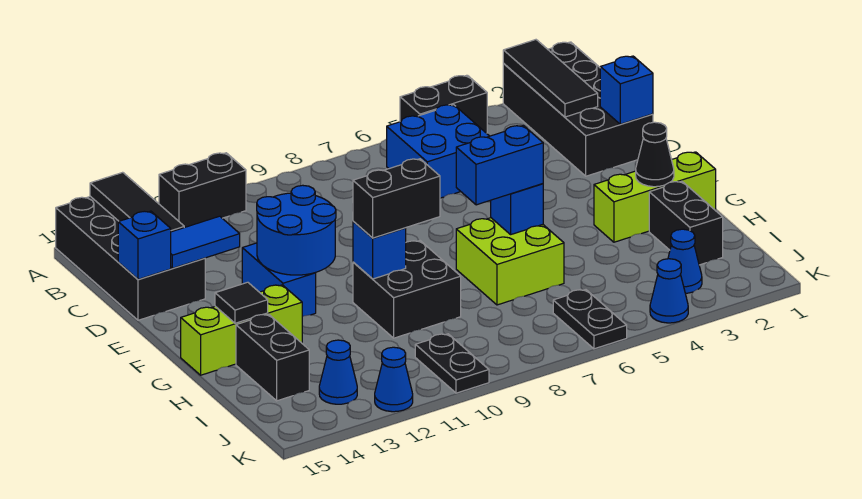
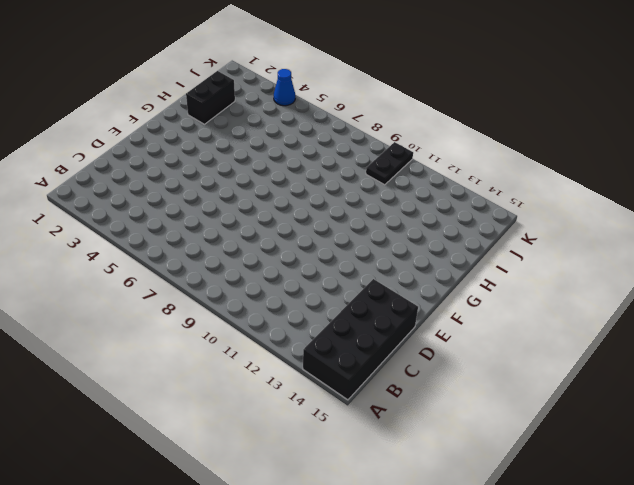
none -> black 2x4 brick [503,42,653,176]
none -> black 1x2 brick [400,75,487,133]
none -> black 1x2 brick [159,153,246,227]
none -> blue 2x2 brick [387,105,489,198]

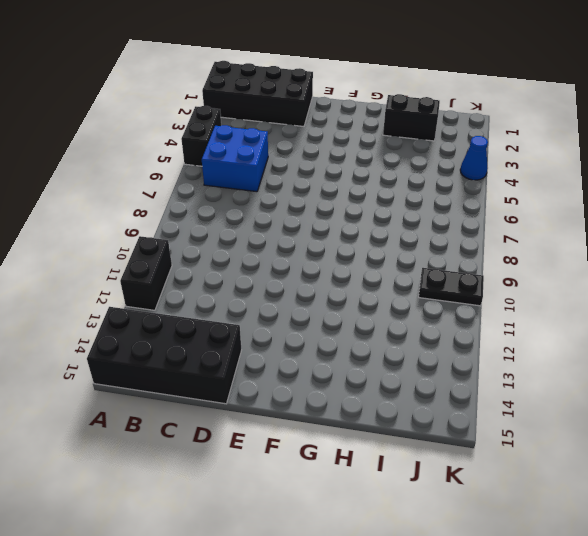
none -> blue 1x2 brick [242,243,316,317]
none -> lime 1x3 brick [594,152,716,242]
none -> lime 2x2 brick [456,218,564,305]
none -> black 2x2 brick [353,241,461,338]

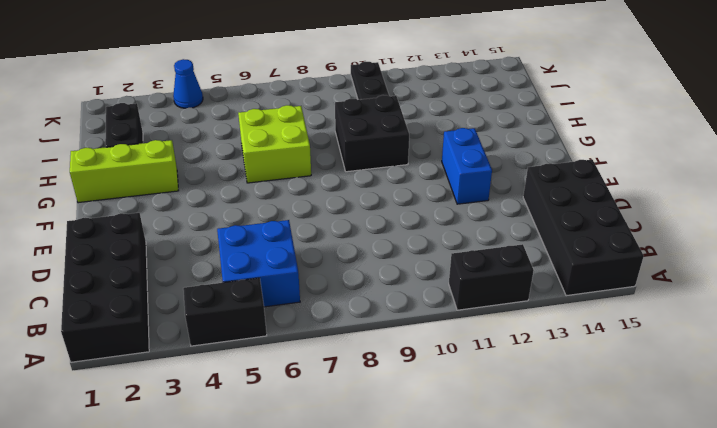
none -> lime 1x3 brick [181,285,302,375]
none -> black 1x2 brick [236,314,309,401]
none -> blue 1x1 cone [668,229,702,293]
none -> black 1x2 plate [553,290,627,349]

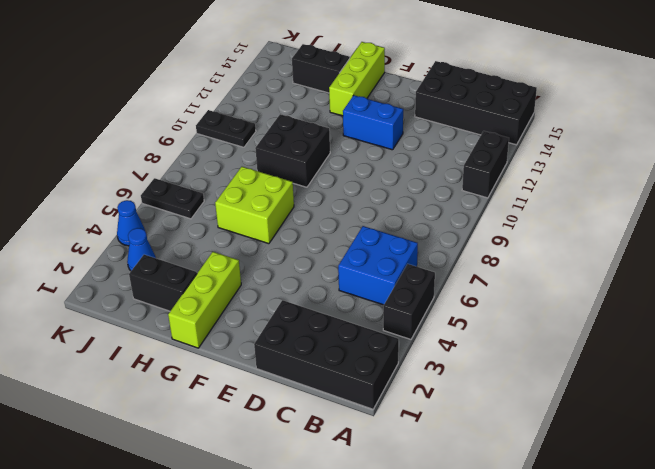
none -> blue 1x1 cone [319,340,357,404]
none -> blue 1x1 cone [375,347,413,412]
none -> black 1x3 tile [503,40,598,117]
none -> black 1x3 tile [90,172,184,232]

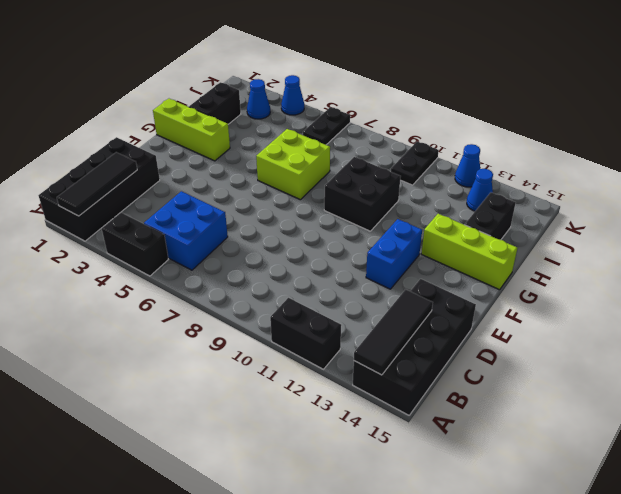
none -> blue 1x1 brick [600,56,653,124]
none -> blue 1x2 tile [171,216,240,268]
none -> blue 1x1 brick [118,211,171,280]
none -> blue 2x2 round brick [257,185,336,275]

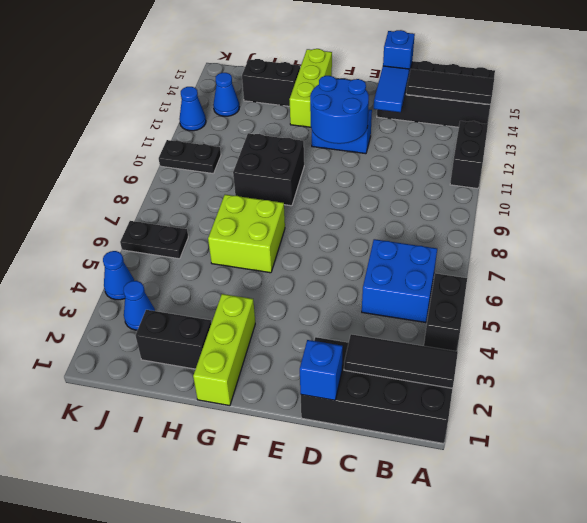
none -> black 1x1 cone [636,122,674,187]
none -> blue 1x1 brick [491,184,543,234]
none -> blue 1x1 brick [353,221,406,279]
none -> black 1x1 tile [215,282,268,323]

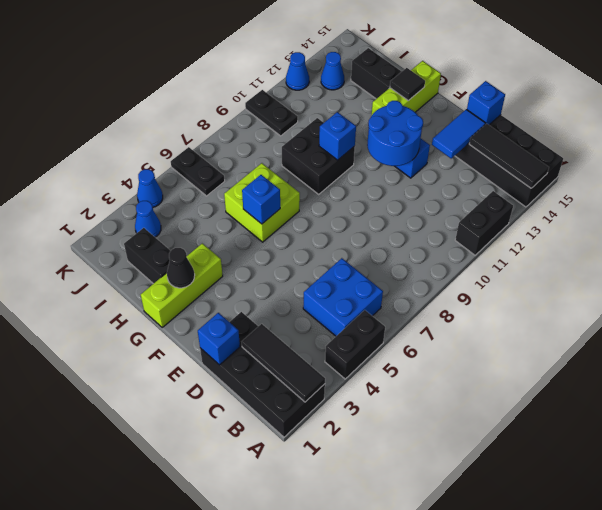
none -> blue 1x2 brick [456,125,543,205]
none -> black 1x2 brick [353,159,440,238]

